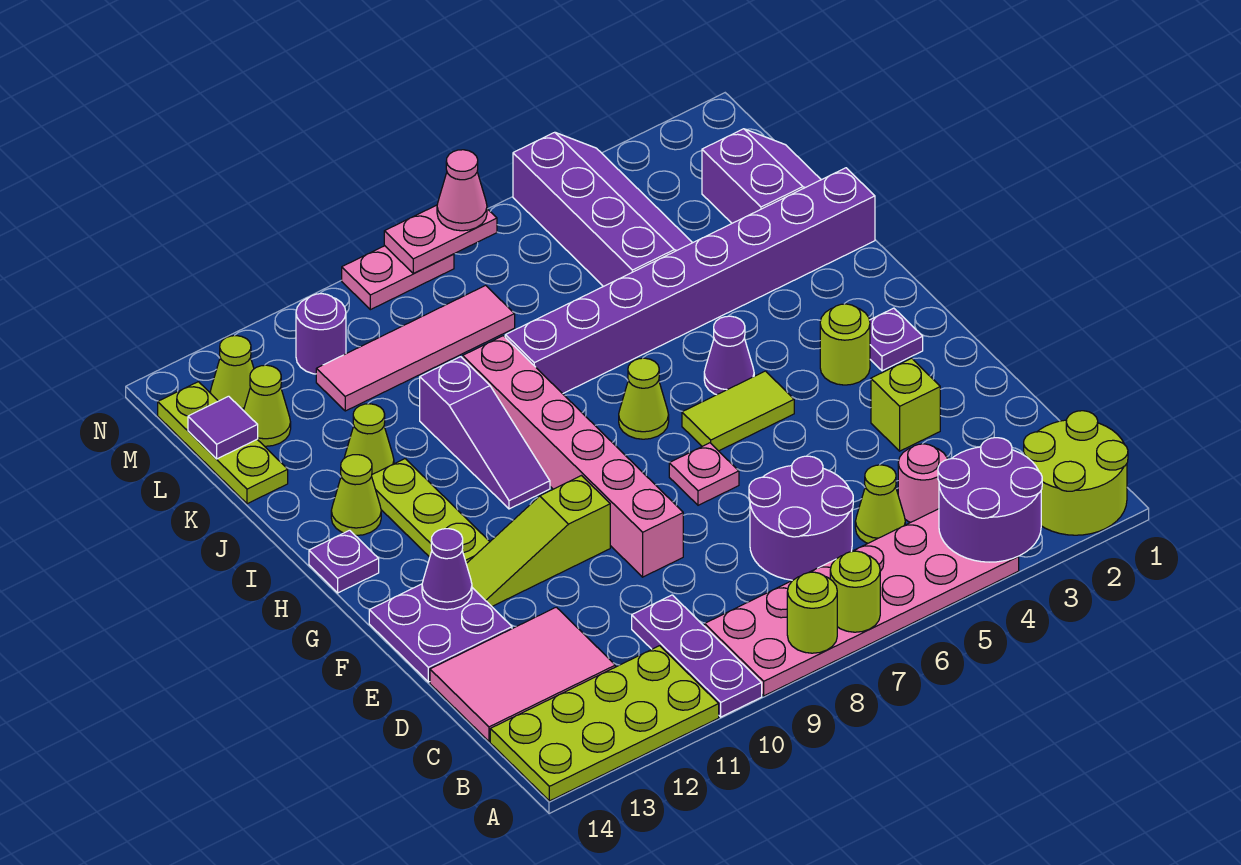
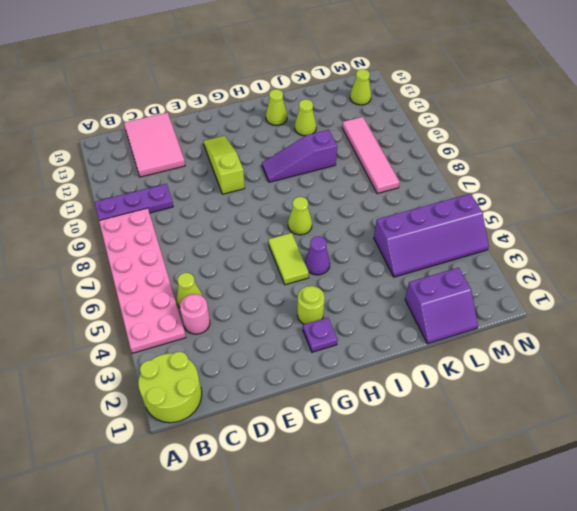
none -> lime 2x4 plate [490,646,719,801]
none -> purple 2x2 round brick [749,456,853,580]
none -> lime 1x1 brick [871,358,940,451]
none -> pink 1x6 brick [463,336,683,577]

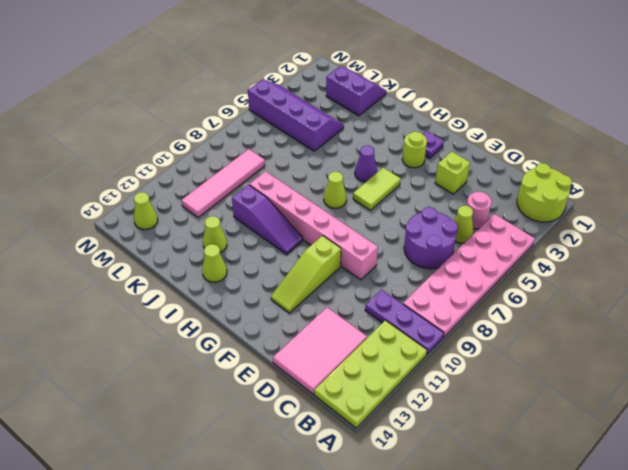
none -> purple 2x2 plate [369,584,512,682]
none -> pink 1x1 plate [669,443,739,505]
none -> lime 1x3 plate [372,459,490,563]
none -> purple 1x1 plate [309,530,379,593]

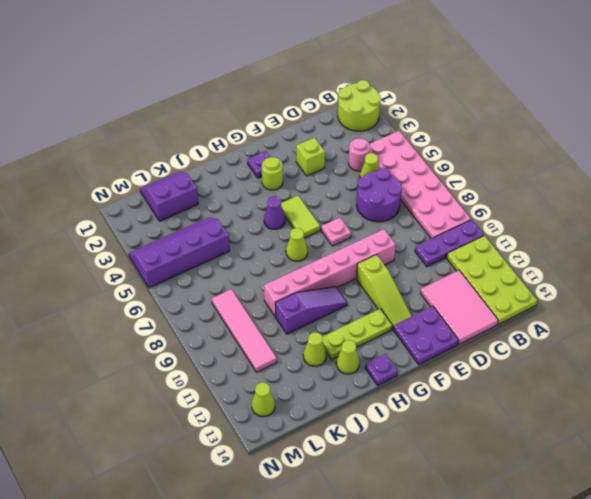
none -> purple 1x8 brick [505,168,875,394]
none -> lime 1x3 plate [158,382,288,504]
none -> lime 1x1 cone [244,365,291,446]
none -> purple 1x1 round brick [296,294,346,374]

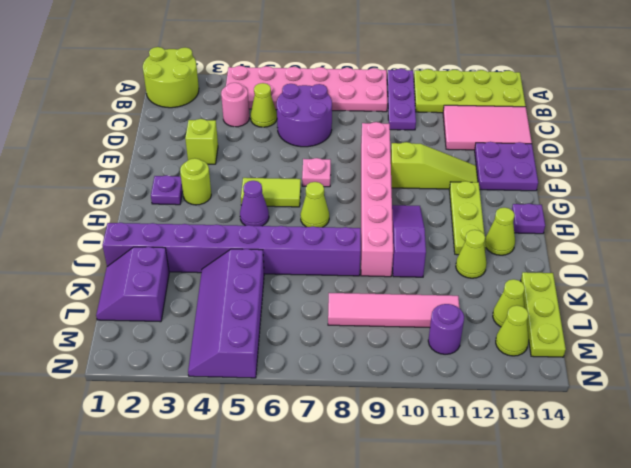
none -> pink 1x2 plate [342,246,454,310]
none -> purple 2x2 round brick [938,438,1042,562]
none -> lime 1x1 round brick [830,551,880,632]
none -> lime 1x1 round brick [787,572,837,653]

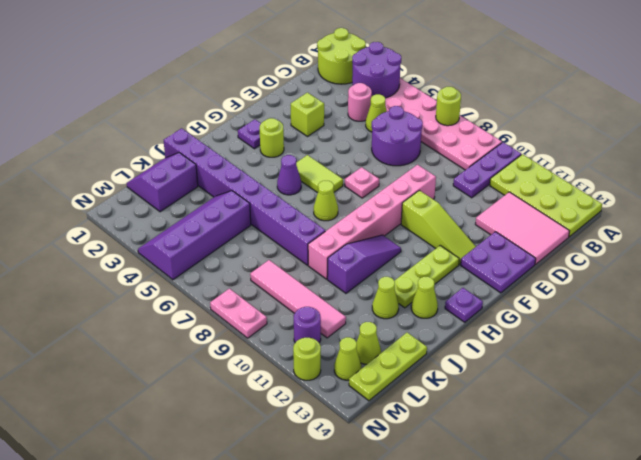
lime 1x1 round brick [293,338,321,380] -> lime 1x1 round brick moved to [787,572,837,653]
none -> purple 1x1 cone [422,529,472,610]
none -> purple 1x1 tile [188,396,258,459]
none -> pink 1x2 plate [384,205,497,273]
none -> pink 1x1 cone [437,150,487,231]

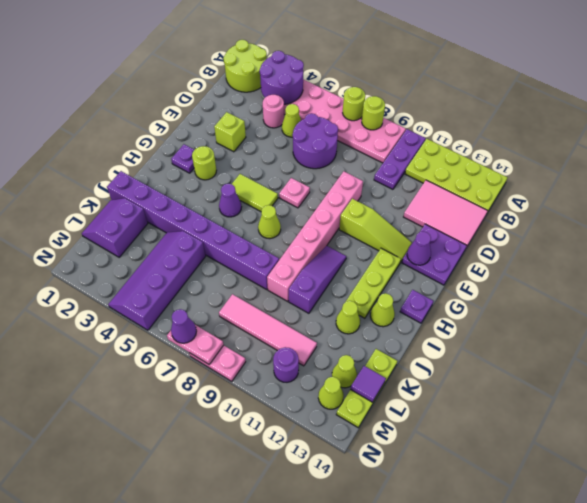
purple 1x1 cone [171,309,196,343] -> pink 1x1 cone [437,150,487,231]

